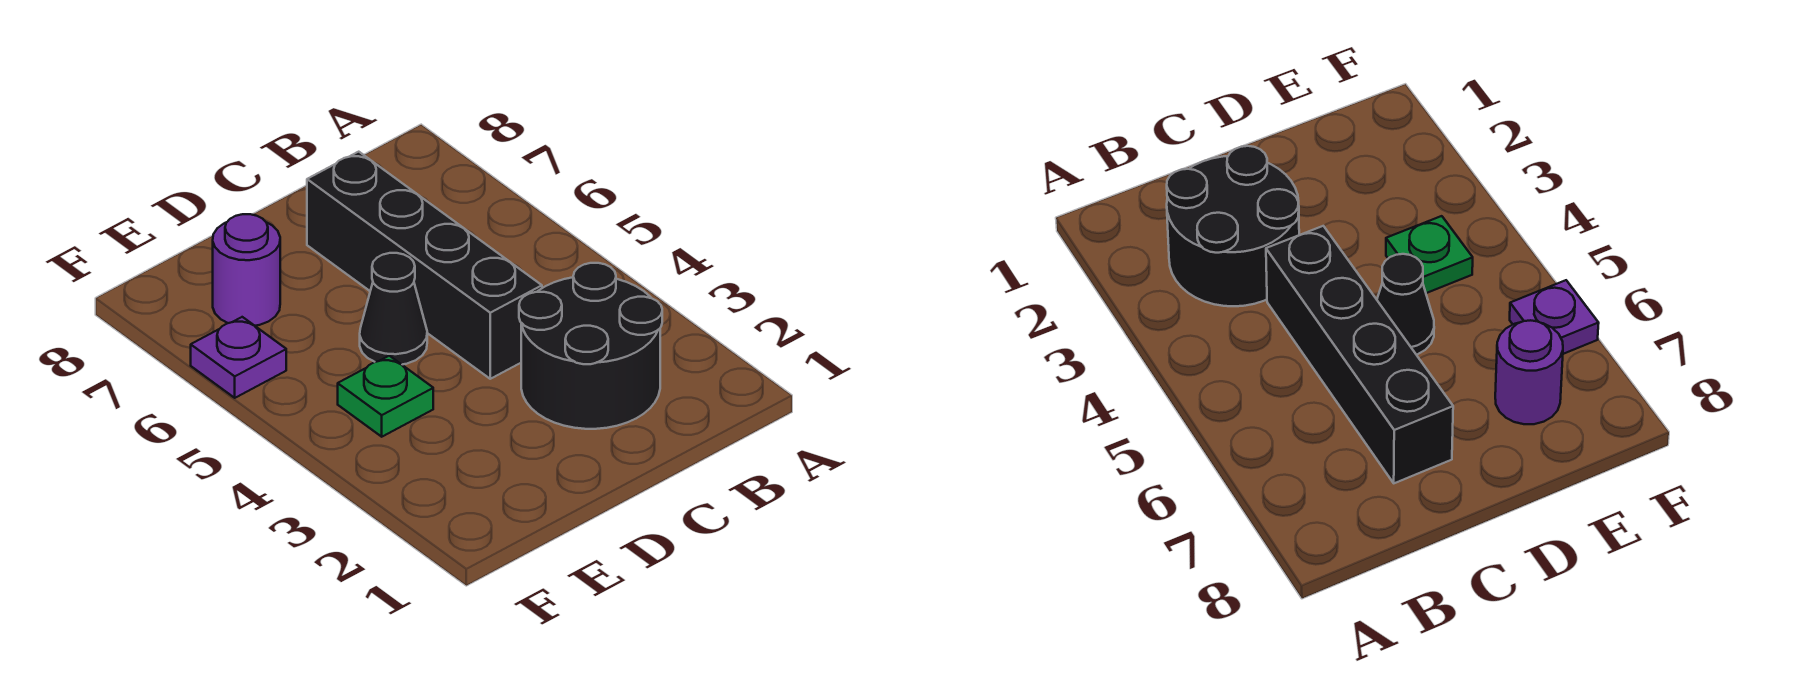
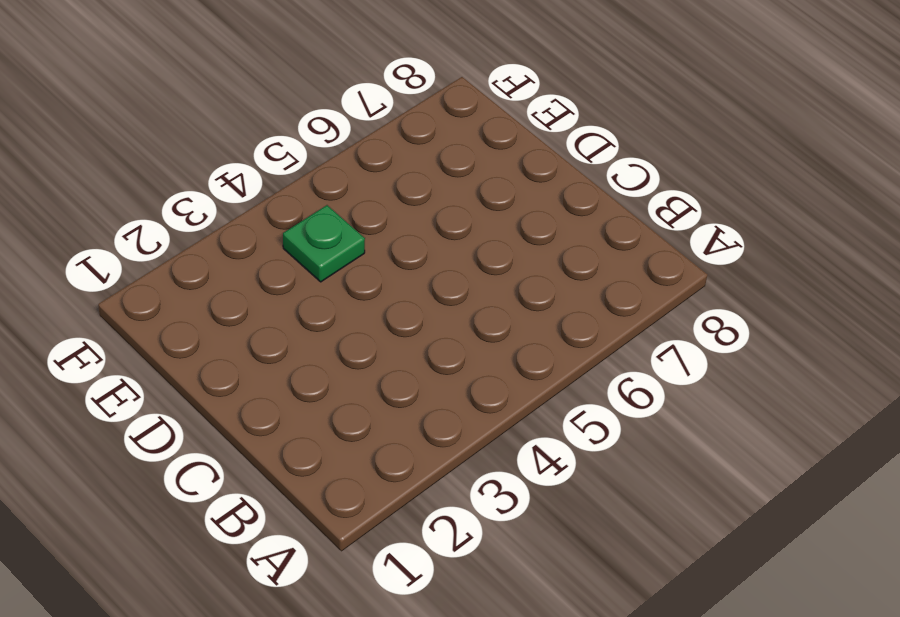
none -> black 2x2 round brick [519,263,662,429]
none -> black 1x4 brick [307,152,542,379]

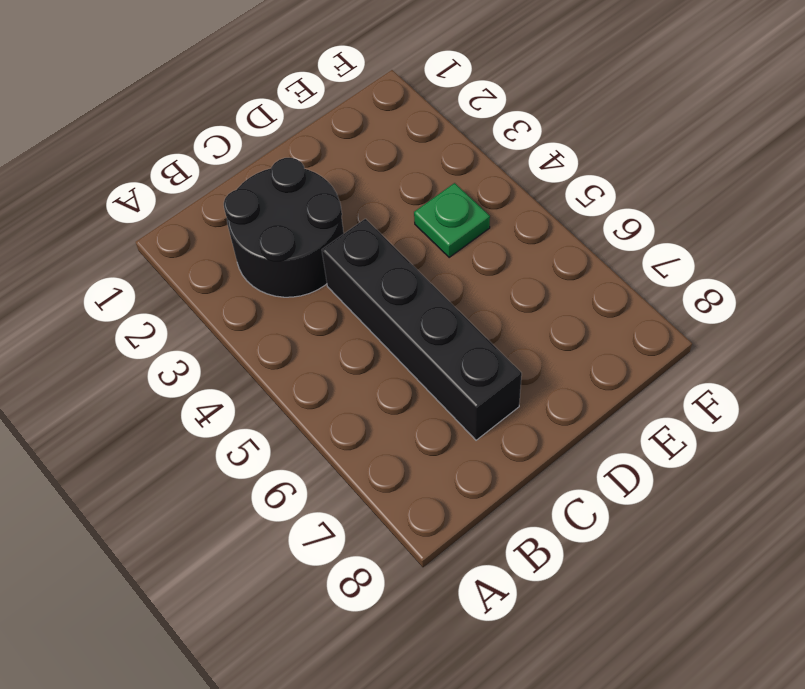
none -> black 1x1 cone [360,253,427,365]
none -> purple 1x1 round brick [213,214,280,326]

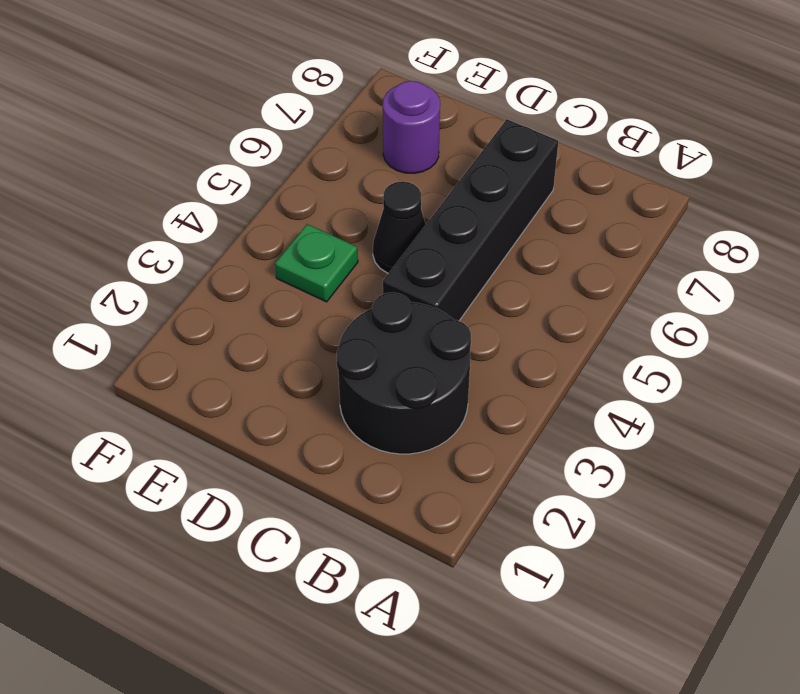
none -> purple 1x1 plate [191,317,286,398]

